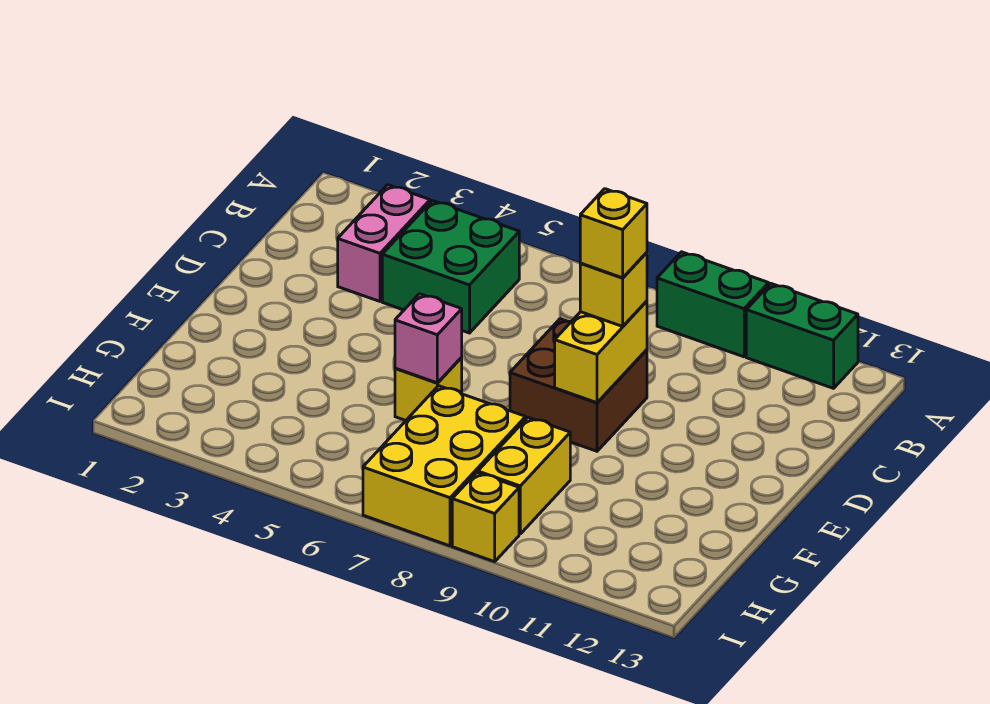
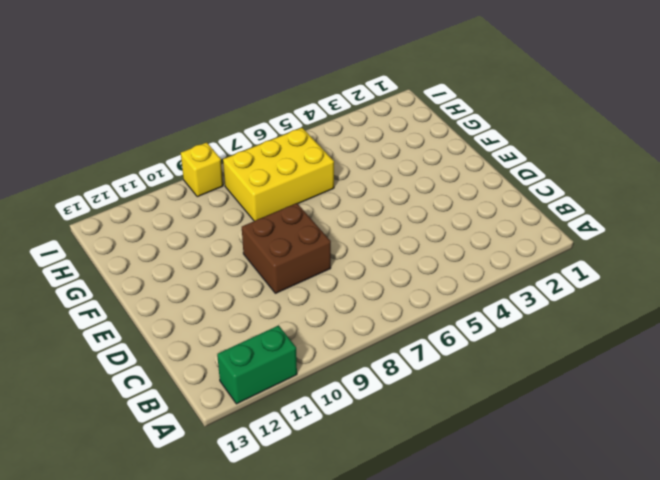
yellow 2x3 brick [223,128,334,221] -> yellow 2x3 brick turned to [363,386,526,546]
none -> green 1x2 brick [657,252,769,357]
none -> pink 1x2 brick [338,185,430,301]
none -> green 2x2 brick [382,201,519,333]

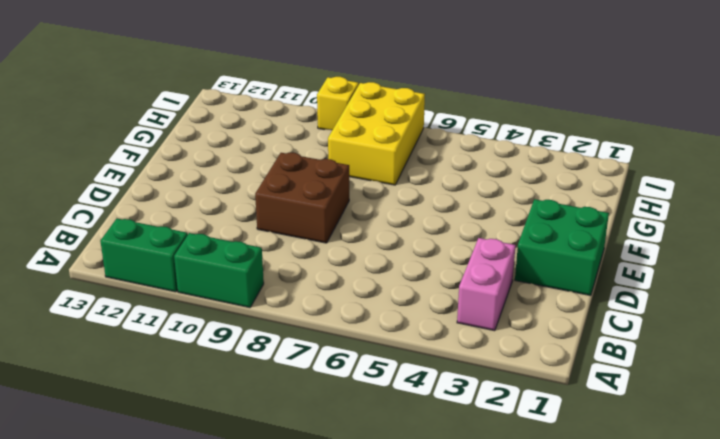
green 2x2 brick [515,199,609,296] -> green 2x2 brick moved to [382,201,519,333]
none -> yellow 1x1 brick [395,358,462,420]
none -> yellow 1x2 brick [478,417,570,534]
none -> yellow 1x2 brick [555,301,647,403]

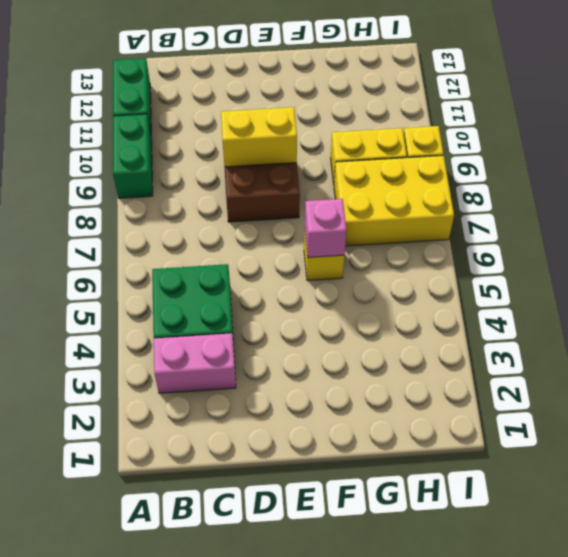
none -> yellow 1x1 brick [580,252,647,326]
none -> yellow 1x1 brick [580,189,647,278]

